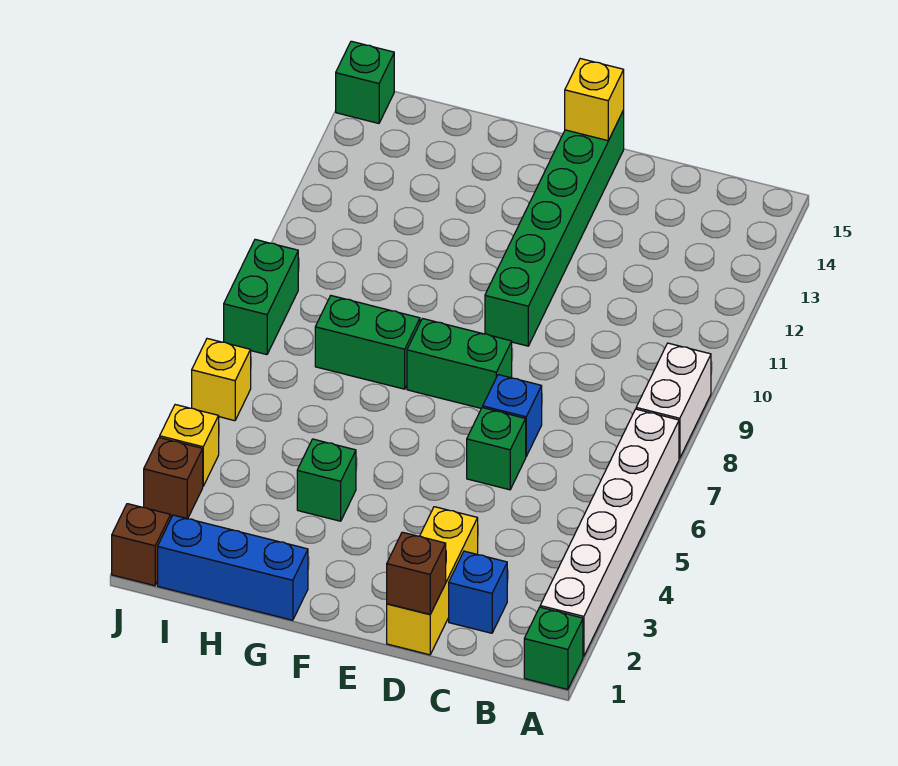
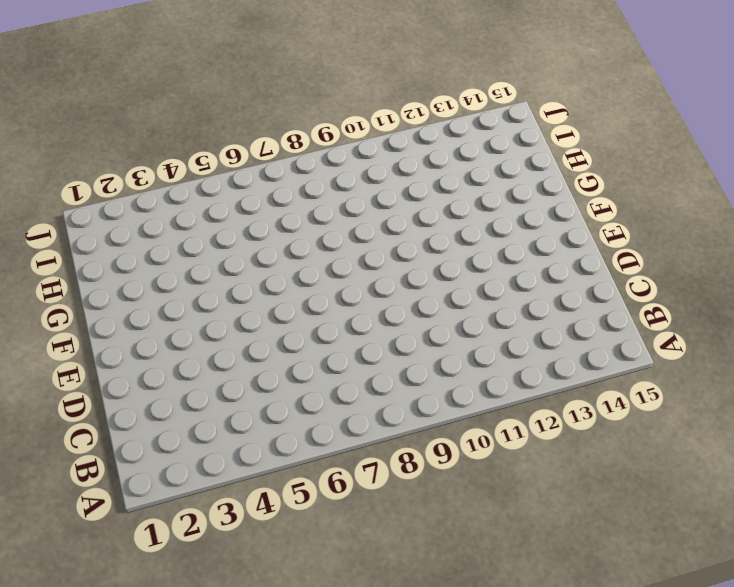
none -> green 1x1 brick [524,607,583,689]
none -> white 1x6 brick [540,409,679,656]
none -> white 1x2 brick [636,343,711,458]

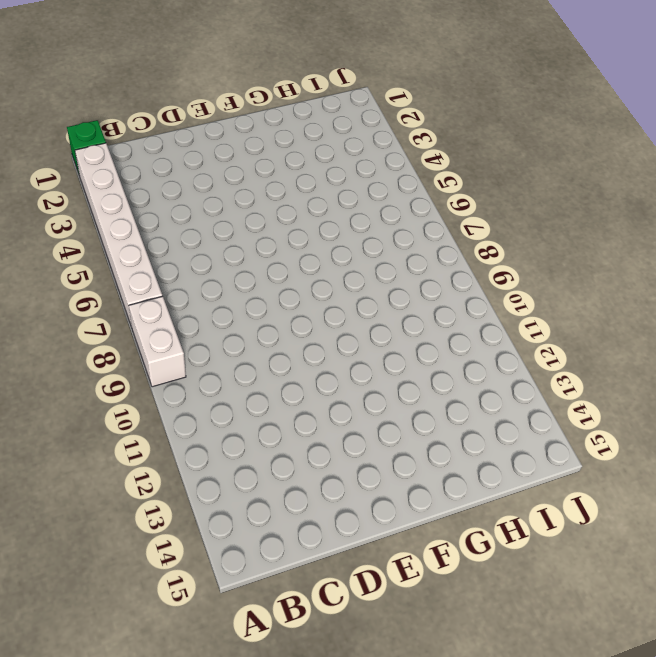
none -> blue 1x1 brick [449,551,507,633]
none -> yellow 1x3 brick [387,507,478,655]
none -> green 1x1 brick [467,408,526,490]

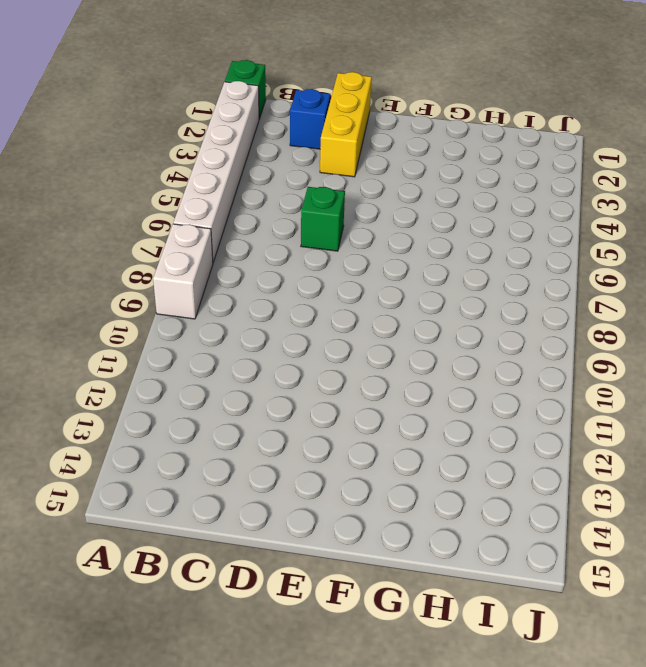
none -> blue 1x1 brick [483,375,542,456]
none -> green 1x2 brick [407,319,512,408]
none -> green 1x6 brick [485,110,624,346]

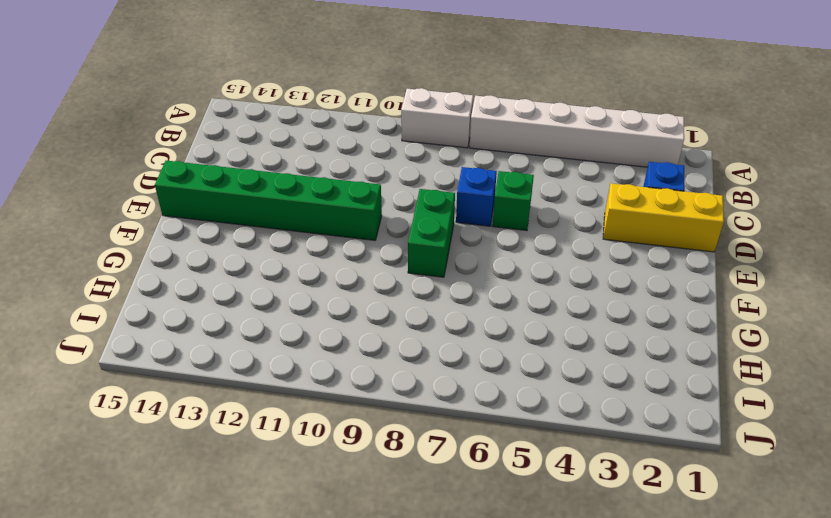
none -> green 1x1 brick [524,607,583,689]
none -> blue 1x3 brick [158,515,308,620]
none -> green 1x1 brick [297,439,356,521]

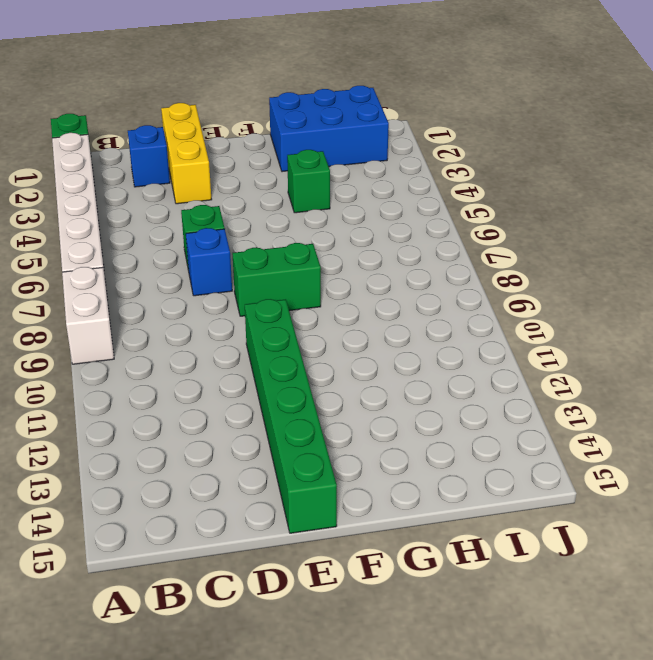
blue 2x3 brick [269,86,389,172] -> blue 1x3 brick [158,515,308,620]
none -> green 1x2 brick [315,296,420,389]
none -> brown 1x1 brick [112,504,171,586]
none -> brown 1x1 brick [144,437,203,519]

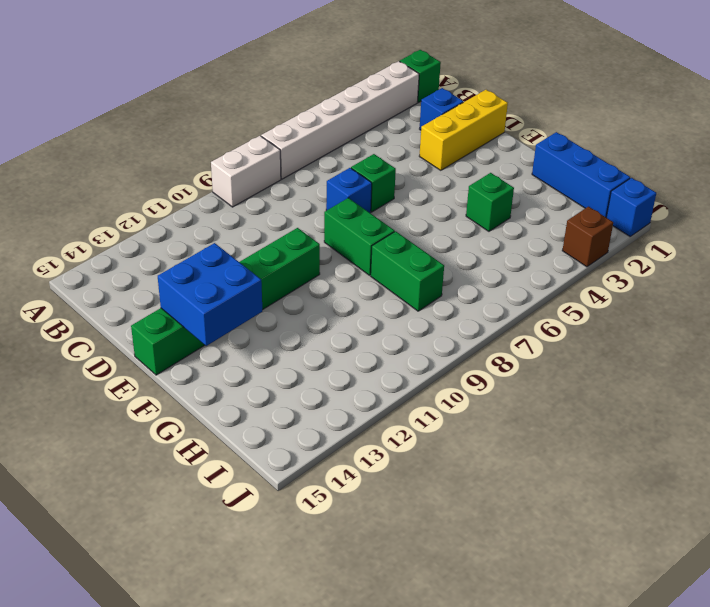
blue 2x2 brick [158,243,262,346] -> none
blue 1x1 brick [606,178,656,236] -> brown 1x1 brick [112,504,171,586]
none -> yellow 1x1 brick [160,405,219,486]
none -> yellow 1x1 brick [192,339,251,421]
none -> green 1x2 brick [224,239,298,355]

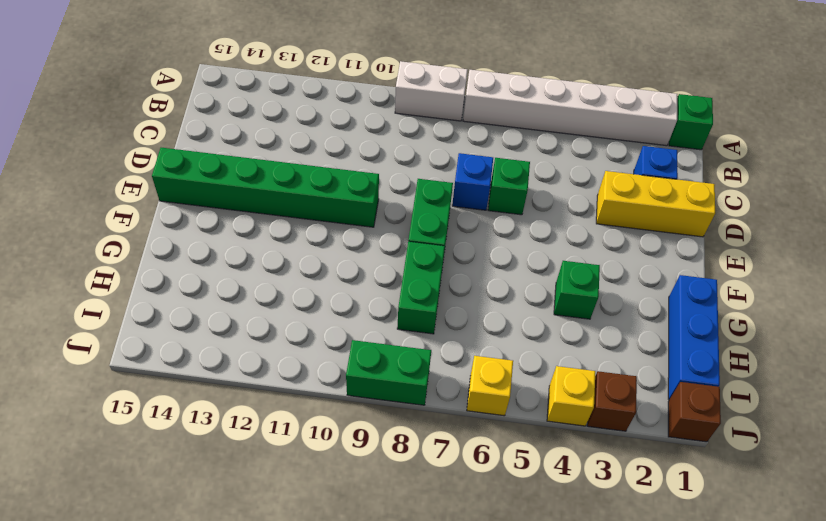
none -> green 1x1 brick [336,41,394,123]
none -> brown 1x1 brick [387,532,446,614]
none -> yellow 1x1 brick [565,59,624,141]

